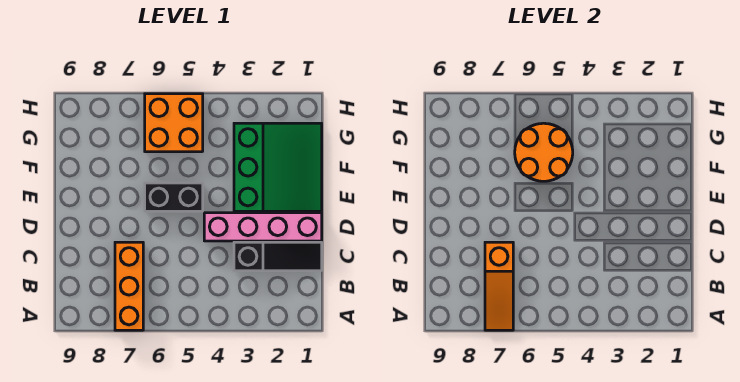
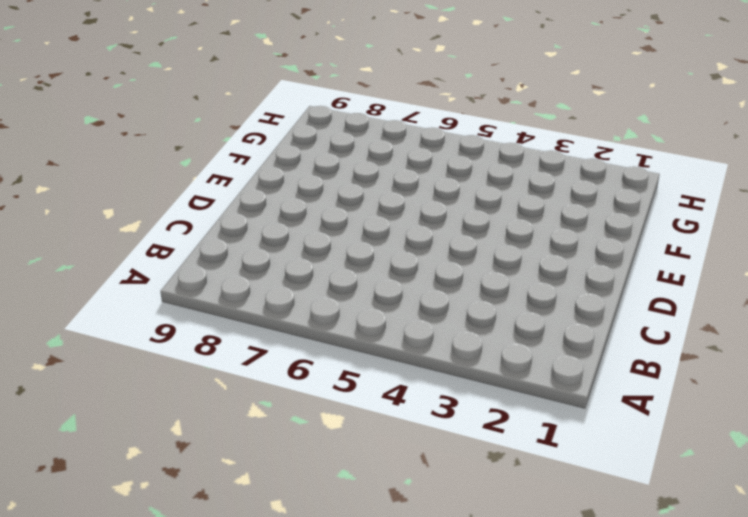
none -> orange 1x3 brick [115,242,143,330]
none -> black 1x3 slope [234,242,322,271]

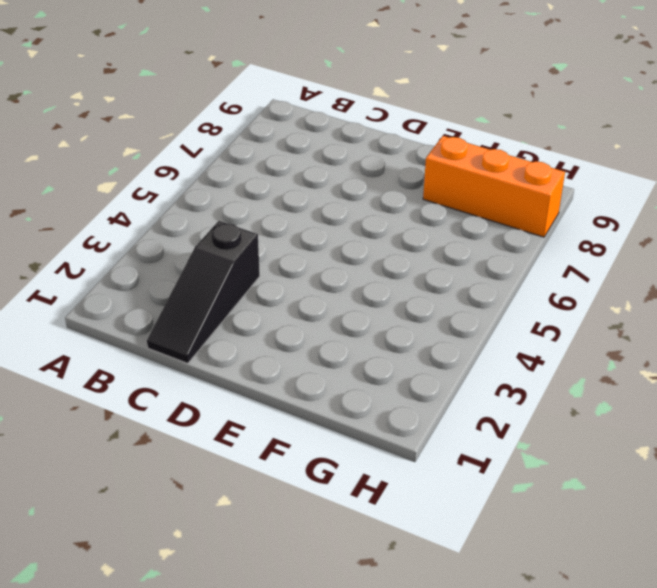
orange 1x3 brick [423,136,565,237] -> orange 1x3 brick moved to [115,242,143,330]
none -> pink 1x4 brick [204,213,322,241]
none -> green 3x3 slope [234,123,322,211]

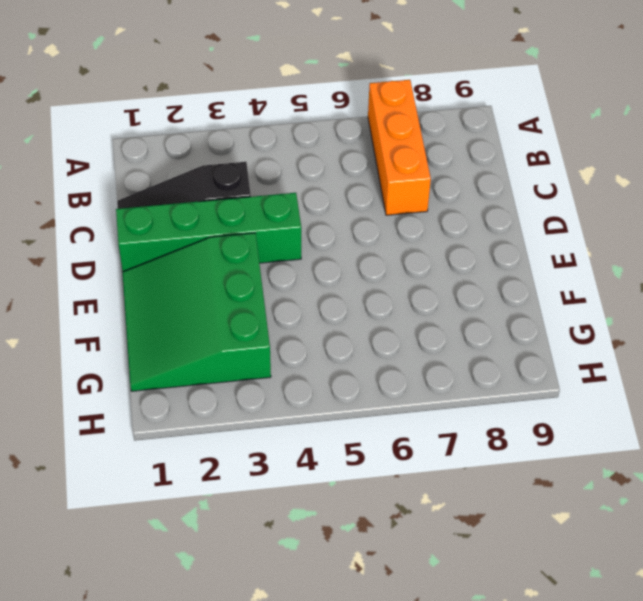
green 1x4 brick [116,193,301,272] -> pink 1x4 brick [204,213,322,241]
none -> black 1x2 brick [145,183,203,211]
none -> orange 2x2 brick [145,94,203,152]

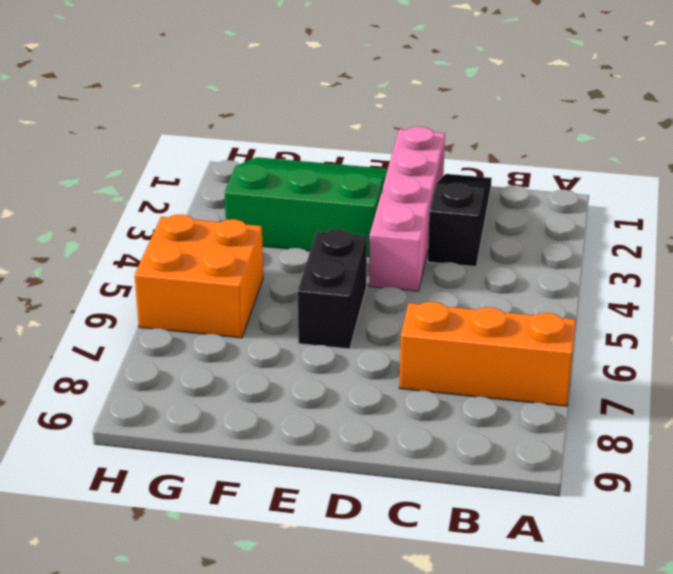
none -> orange 1x3 slope [485,242,513,330]
none -> orange 2x2 round brick [515,123,573,181]

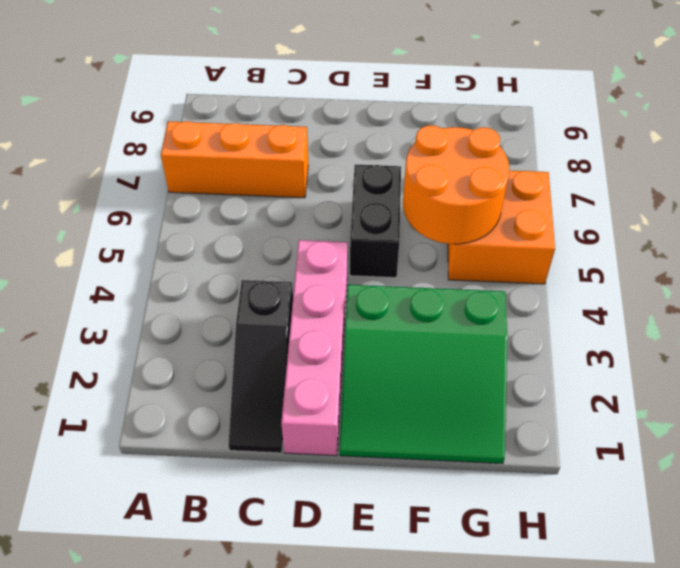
none -> orange 1x3 slope [485,242,513,330]

